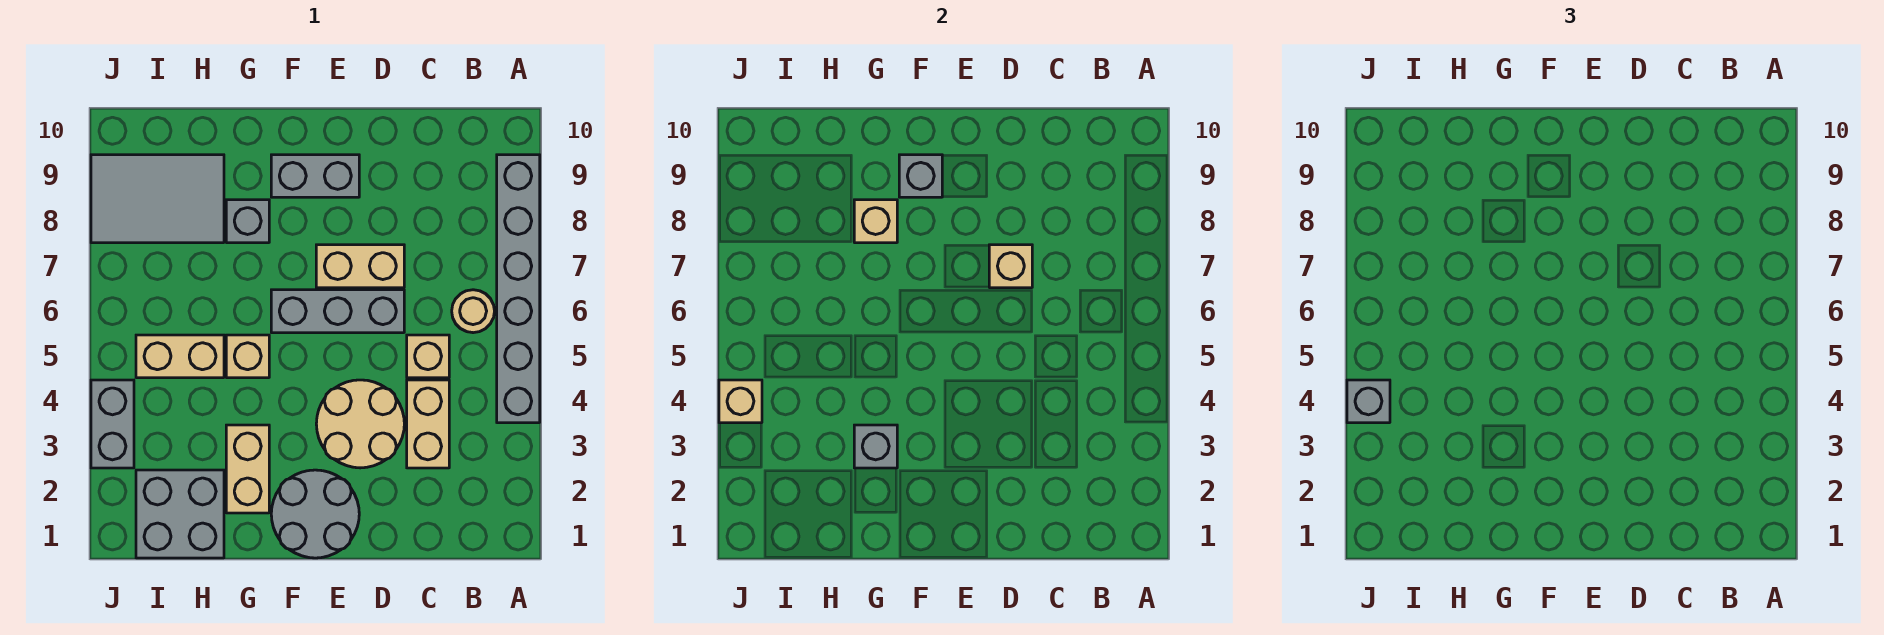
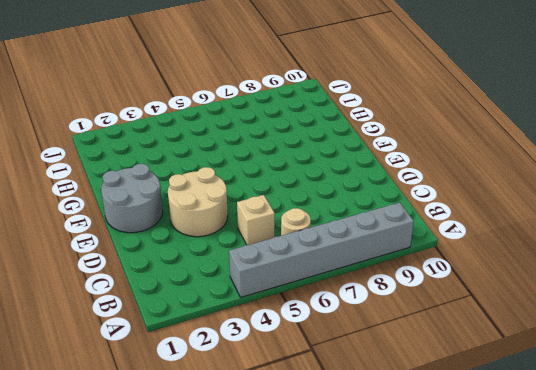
none -> tan 1x2 brick [407,380,449,468]
none -> grey 1x3 brick [271,290,404,333]
none -> tan 1x2 brick [316,245,404,288]

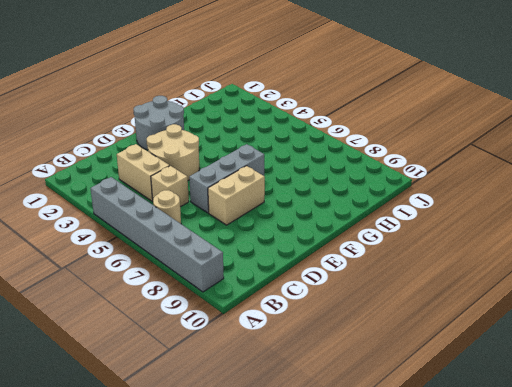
none -> grey 1x2 brick [271,155,359,197]
none -> tan 1x2 brick [226,425,269,513]
none -> tan 1x1 brick [226,335,269,378]

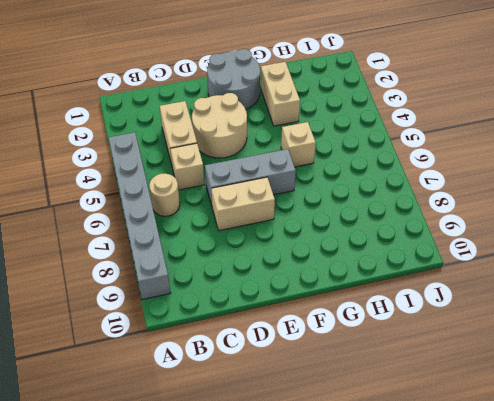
none -> grey 1x2 brick [271,155,359,197]
none -> grey 1x1 brick [226,200,269,243]
none -> grey 2x2 brick [136,470,224,558]

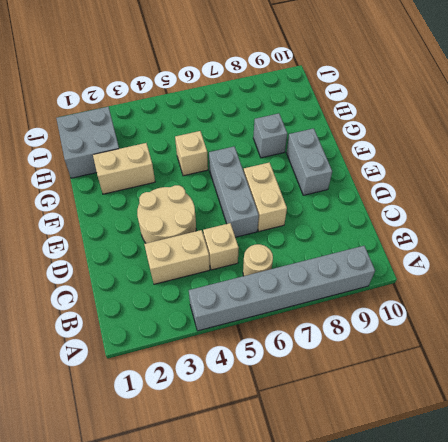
none -> grey 2x2 round brick [271,470,359,558]
none -> tan 1x2 brick [136,335,224,378]
none -> grey 2x3 tile [91,155,224,243]

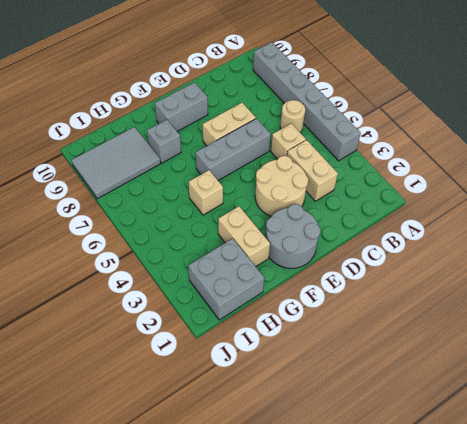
none -> tan 1x2 brick [136,335,224,378]
none -> grey 1x2 brick [91,380,134,468]
none -> tan 1x1 brick [989,245,1032,288]

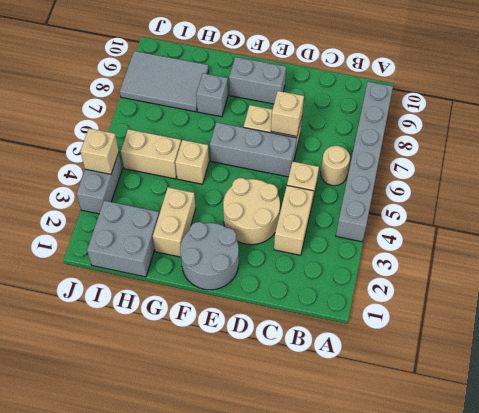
none -> grey 1x1 brick [899,155,942,197]
none -> grey 1x1 brick [854,425,897,468]
none -> tan 1x1 brick [854,200,897,243]

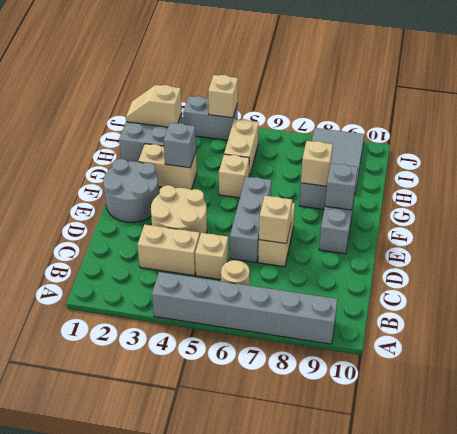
tan 1x2 slope [126,85,182,127] -> none
none -> grey 1x1 brick [1347,380,1390,423]

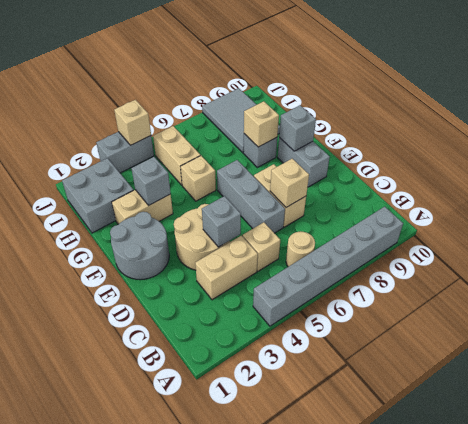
grey 1x1 brick [202,196,241,247] -> grey 1x1 brick moved to [1347,380,1390,423]

